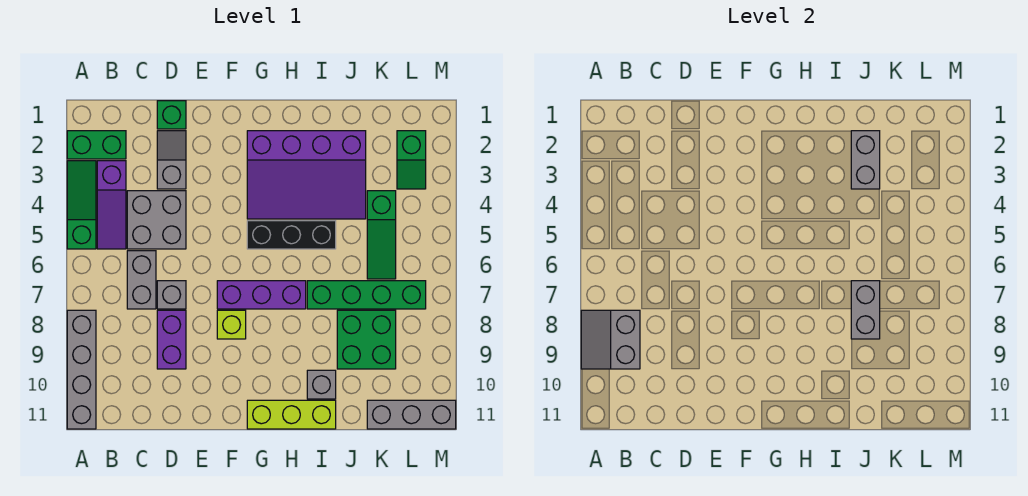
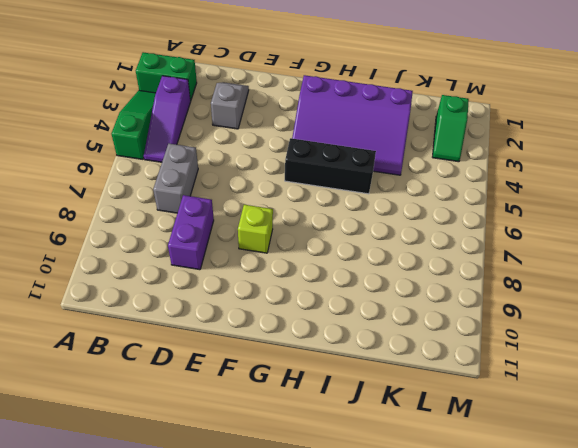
none -> grey 1x4 brick [67,310,96,429]
none -> grey 2x2 brick [127,191,186,249]
none -> green 1x1 brick [157,101,186,129]

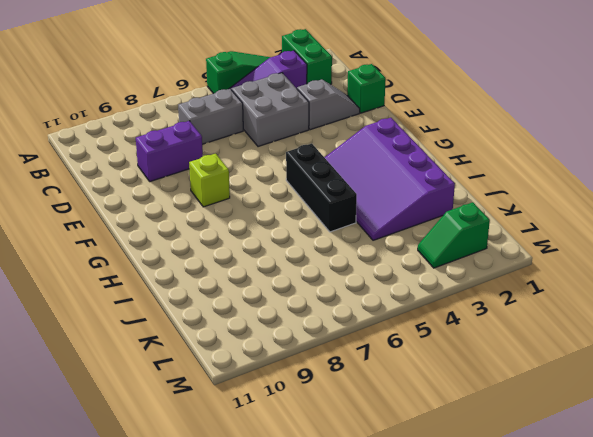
none -> grey 1x4 brick [67,310,96,429]
none -> grey 1x1 brick [157,281,186,309]
none -> purple 1x3 brick [217,281,306,309]

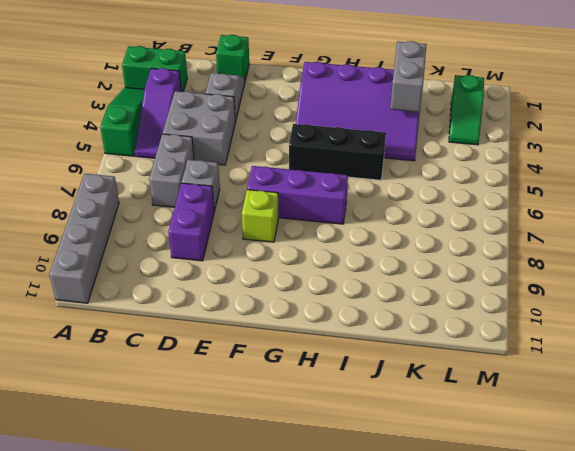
none -> lime 1x3 brick [247,400,336,429]
none -> green 1x4 brick [307,281,426,309]
none -> grey 1x1 brick [307,370,336,399]

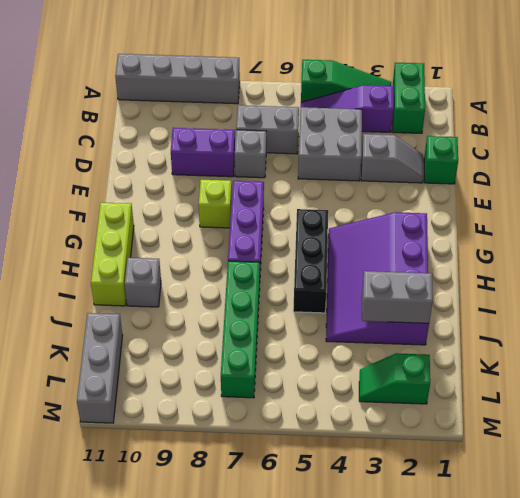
none -> green 2x2 brick [337,310,396,369]
none -> green 1x3 slope [367,191,396,279]
none -> grey 2x2 slope [581,310,640,369]

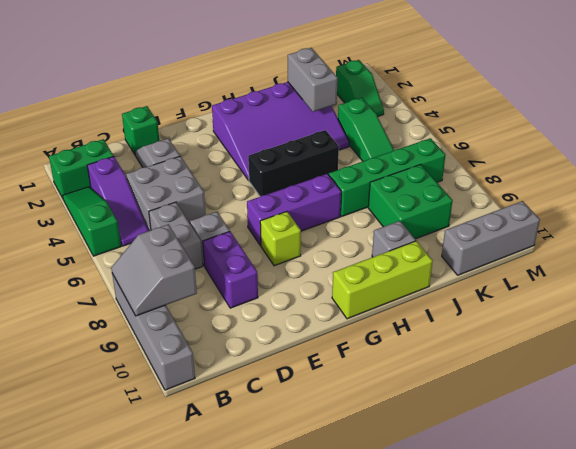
none -> grey 1x2 brick [851,281,880,339]

